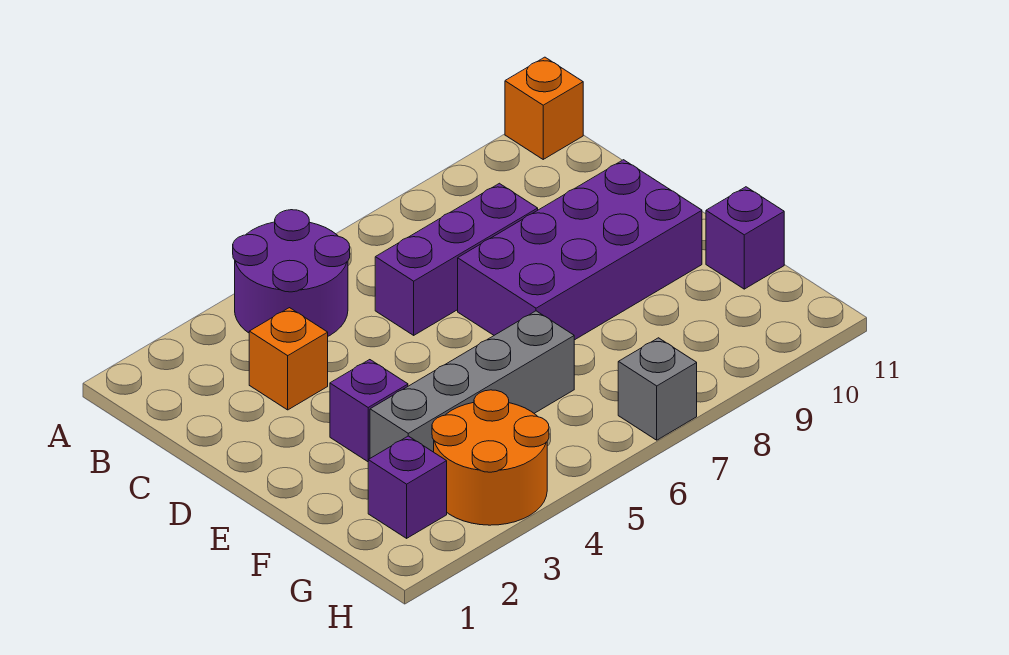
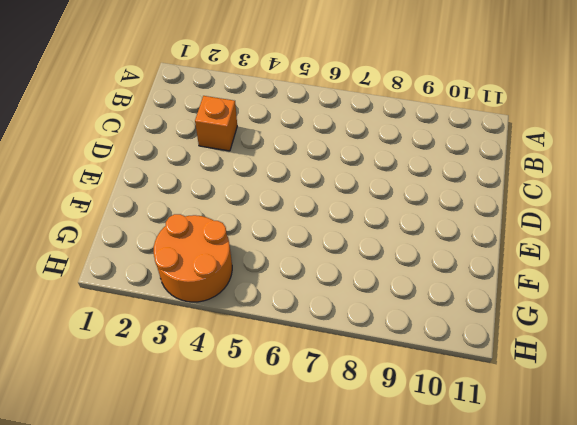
none -> purple 2x2 round brick [233,210,350,336]
none -> orange 1x1 brick [505,57,583,159]

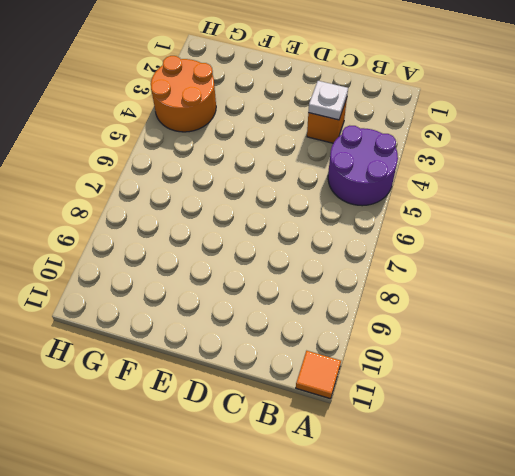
orange 1x1 tile [296,351,341,399] -> orange 1x1 brick [505,57,583,159]
white 1x1 plate [308,81,348,120] -> none
none -> purple 1x3 brick [375,183,538,335]
none -> purple 2x4 brick [458,160,702,340]

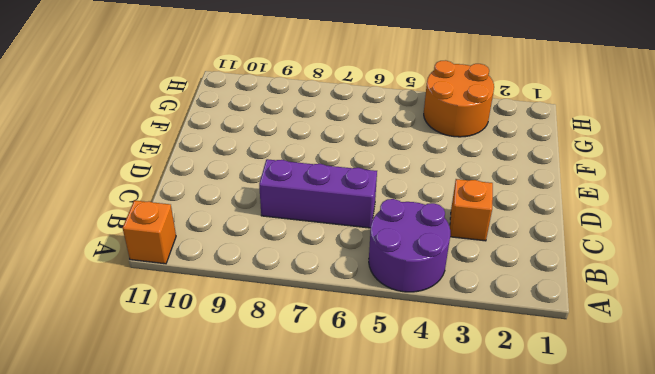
none -> purple 2x4 brick [458,160,702,340]
none -> purple 1x1 brick [330,360,408,462]

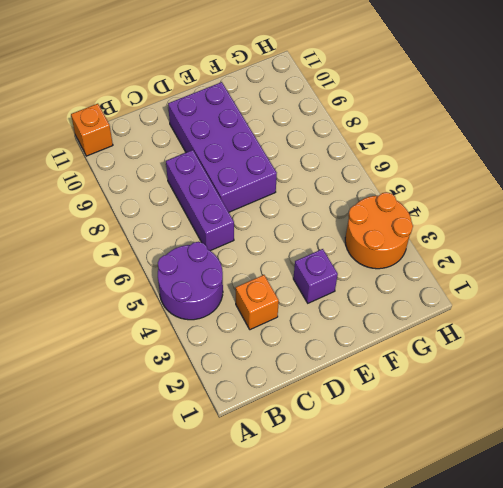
none -> grey 1x4 brick [370,311,574,458]
none -> purple 1x1 brick [706,187,784,289]

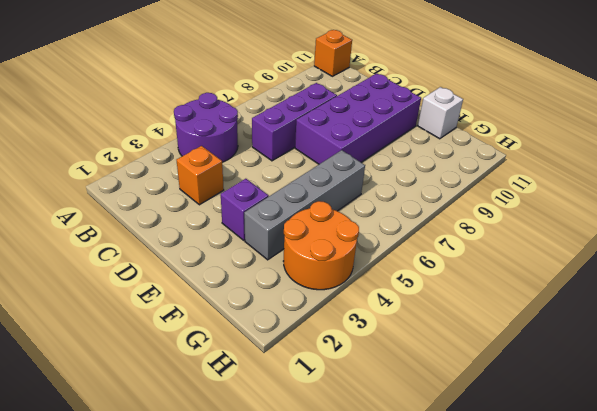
white 1x1 brick [418,87,463,139] -> purple 1x1 brick [706,187,784,289]
none -> purple 1x1 brick [368,436,447,538]
none -> grey 1x1 brick [618,338,697,440]

